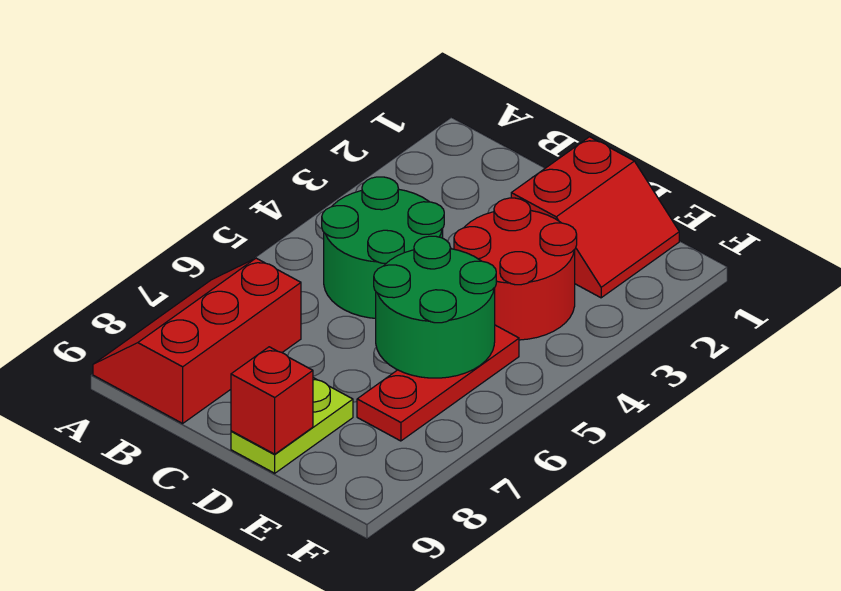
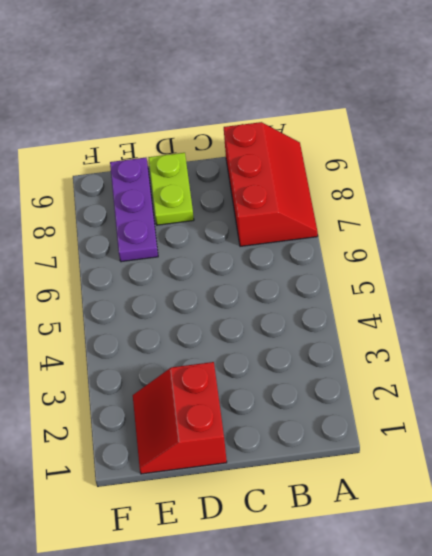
purple 1x3 plate [110,158,158,262] -> red 1x3 plate [357,325,519,441]
none -> green 2x2 round brick [322,177,444,318]
none -> red 2x2 round brick [454,198,577,340]

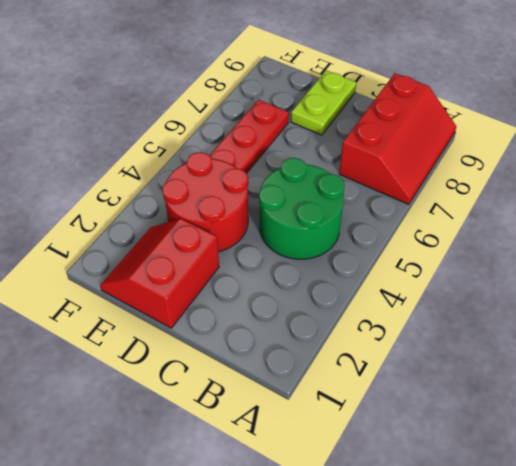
none -> green 2x2 round brick [374,236,496,378]
none -> red 1x1 brick [231,347,313,454]

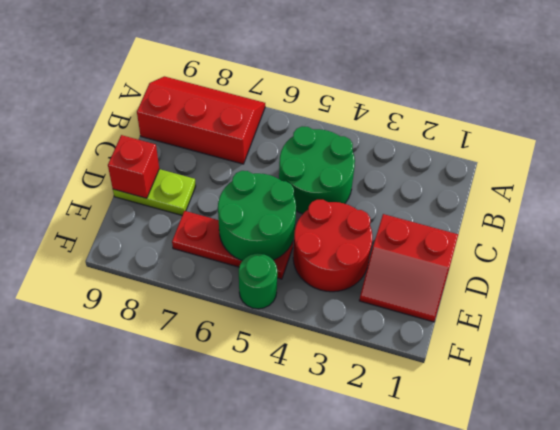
green 1x1 round brick [239,254,277,309] -> none

